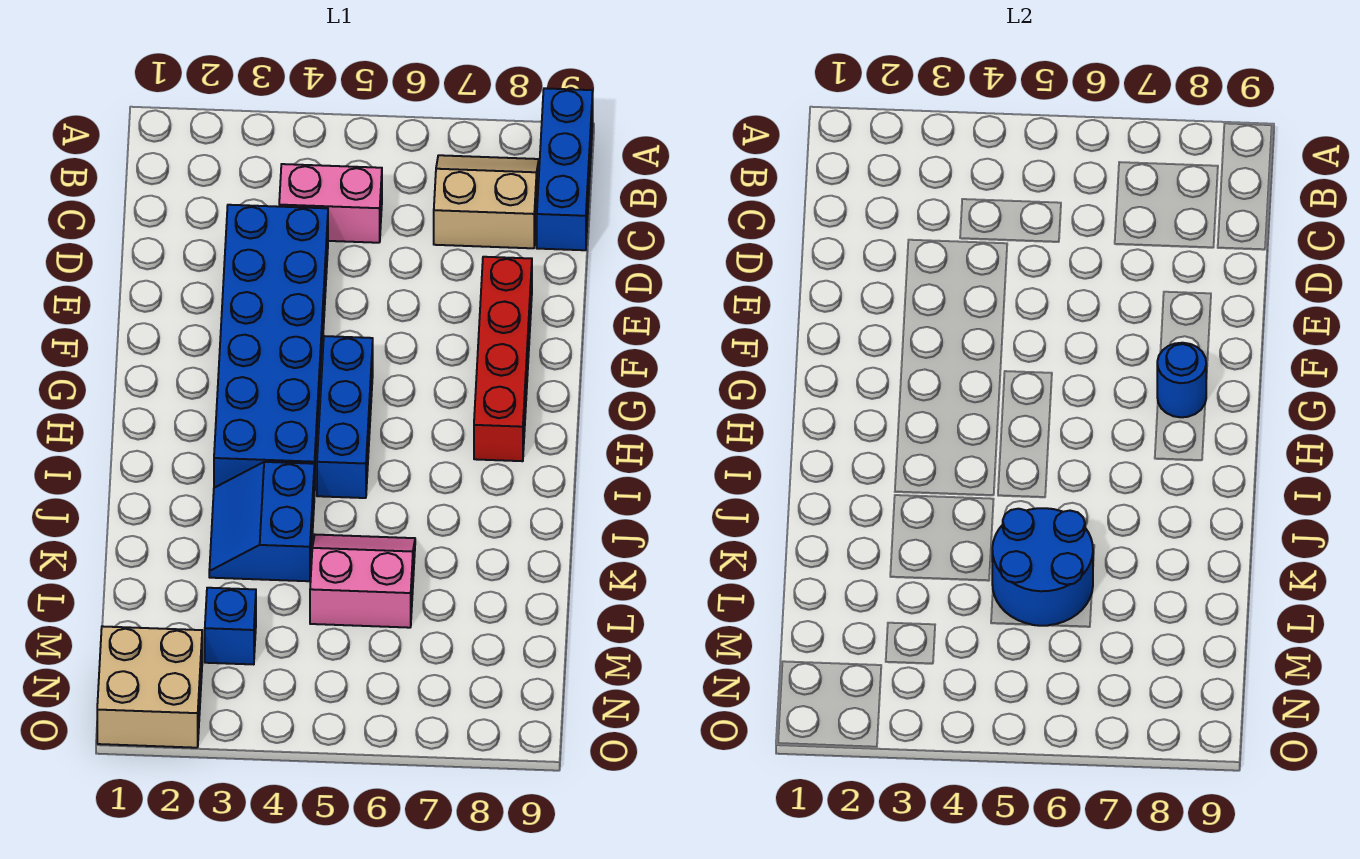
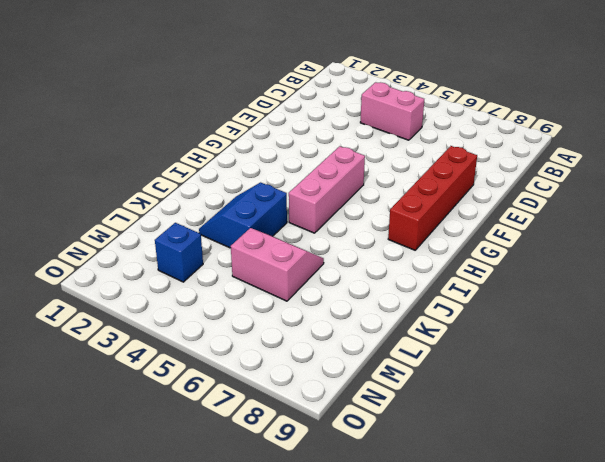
pink 1x3 brick [289,146,365,233] -> blue 1x3 brick [317,336,373,498]
none -> blue 1x3 brick [537,88,593,250]
none -> tan 2x2 slope [434,155,539,248]
none -> blue 2x6 brick [214,205,328,496]

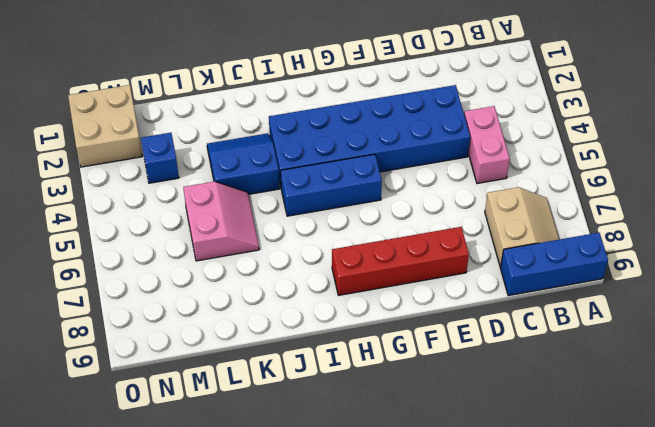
none -> blue 1x1 round brick [1157,343,1206,417]
none -> blue 2x2 round brick [992,508,1093,626]

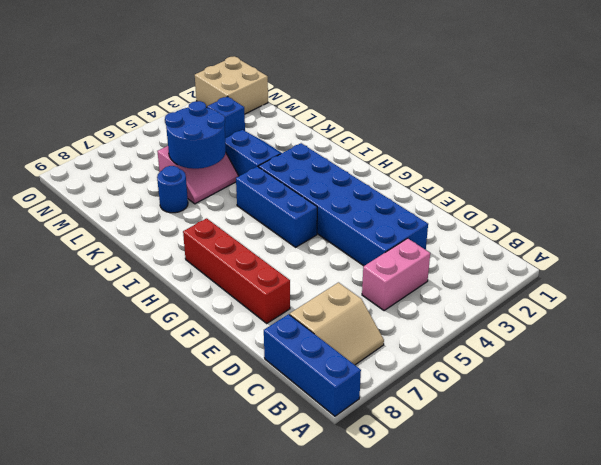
blue 1x1 round brick [157,166,188,213] -> blue 1x1 round brick moved to [1157,343,1206,417]

